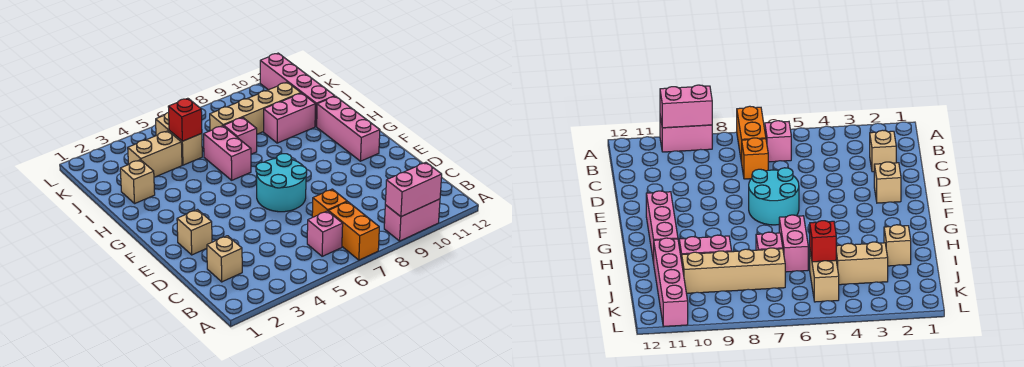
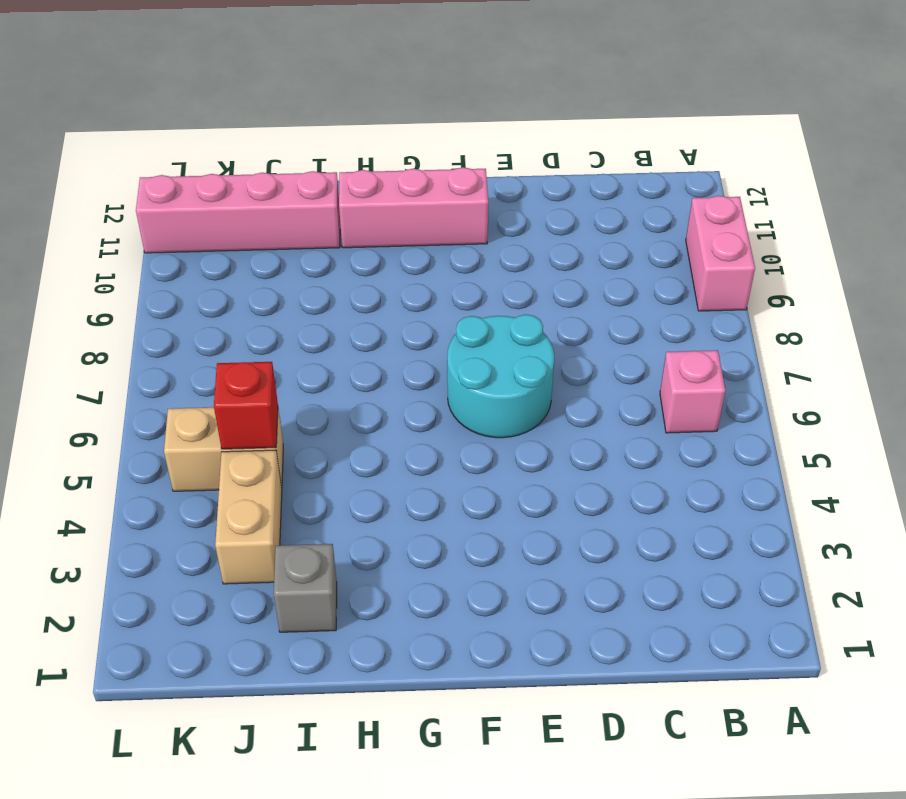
grey 1x1 brick [274,544,337,632] -> tan 1x1 brick [120,160,155,203]
none -> orange 1x2 brick [328,202,379,260]
none -> tan 1x1 brick [207,236,242,282]
none -> orange 1x1 brick [312,189,347,217]

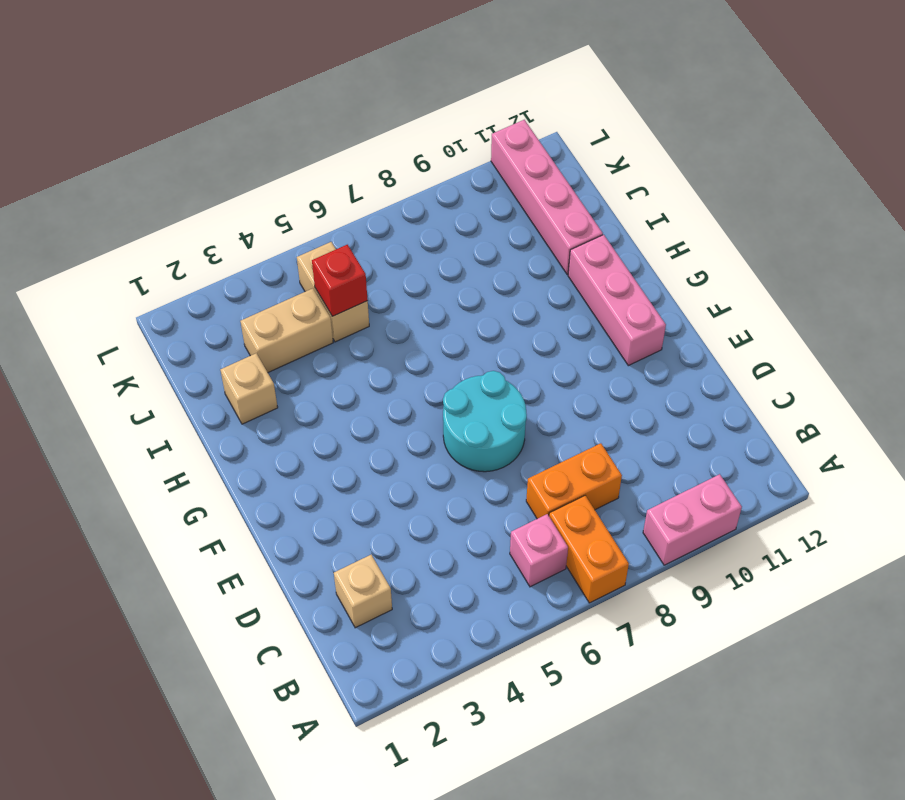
orange 1x2 brick [526,443,622,519] -> orange 1x1 brick [312,189,347,217]
none -> tan 1x1 brick [177,210,212,255]
none -> pink 1x2 brick [204,126,251,180]
none -> pink 1x1 brick [224,118,257,154]

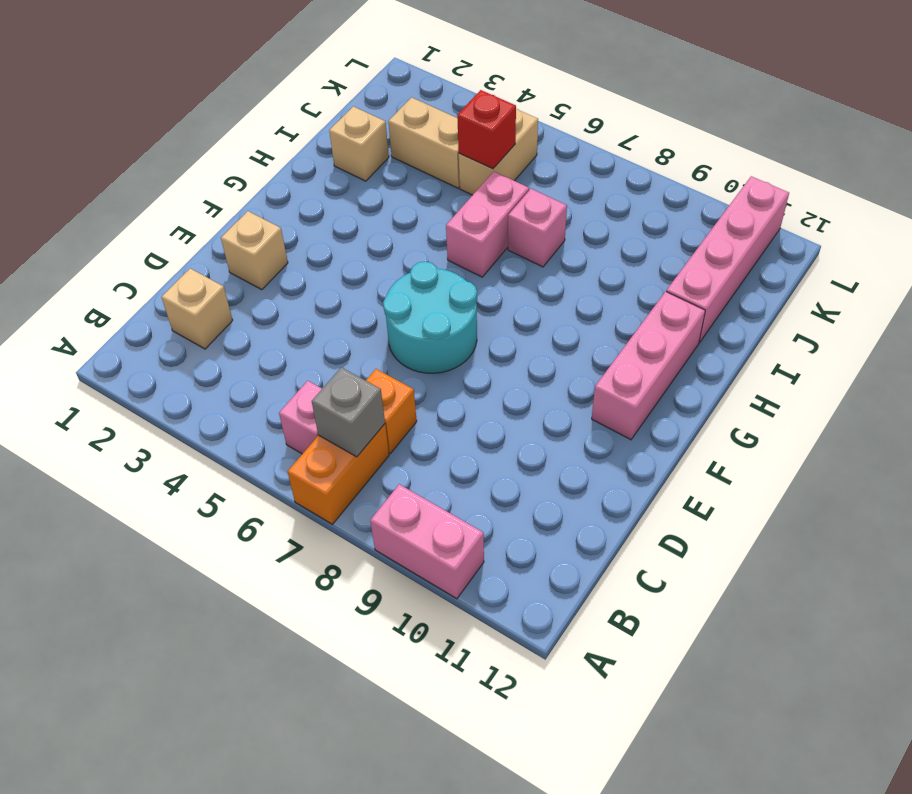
grey 1x1 brick [312,367,385,457] -> none
none -> pink 1x2 brick [264,93,315,143]
none -> tan 1x4 brick [210,82,301,134]
none -> pink 1x2 brick [385,162,442,217]

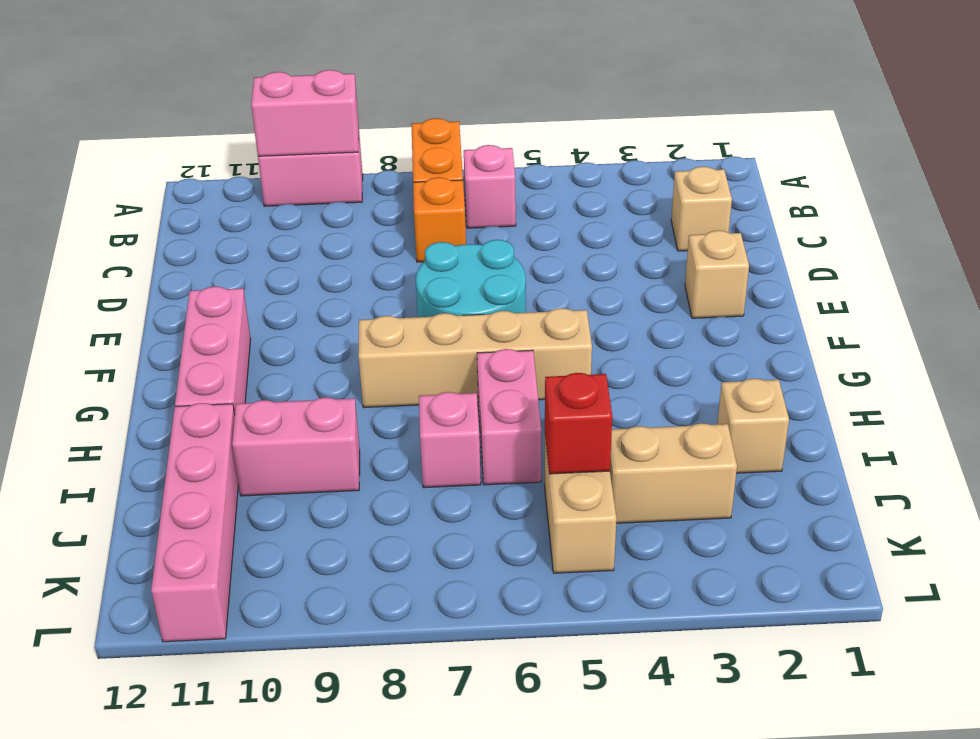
tan 1x4 brick [358,308,592,408] -> tan 1x4 brick moved to [210,82,301,134]

